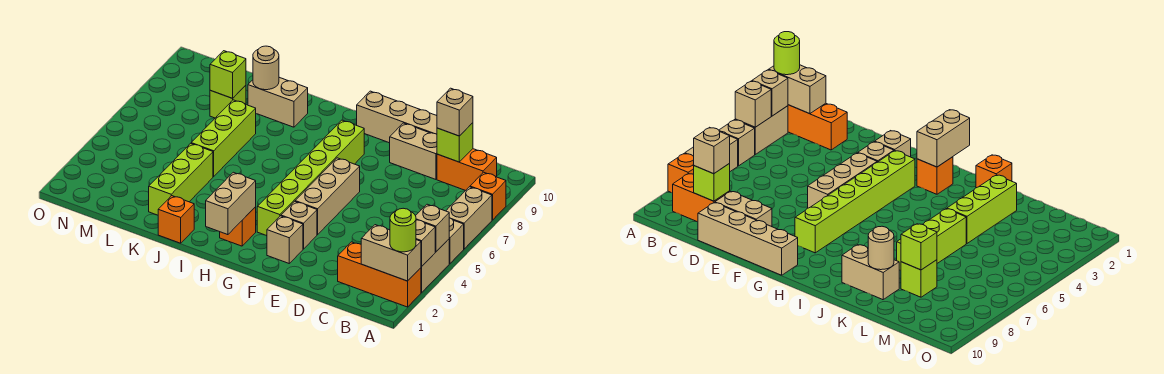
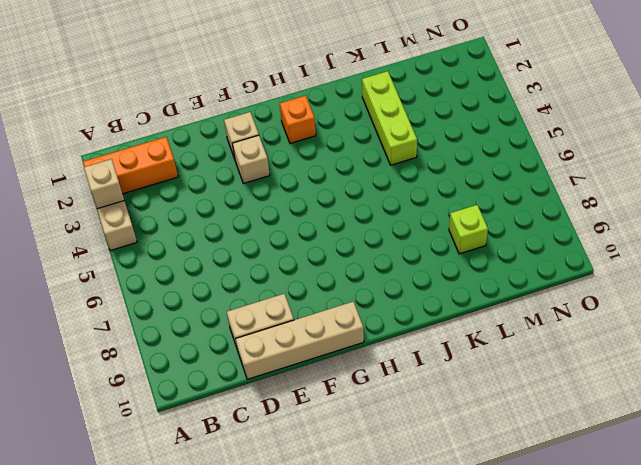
none -> tan 1x1 brick [449,218,464,263]
none -> tan 1x2 brick [446,187,492,249]
none -> orange 1x1 brick [470,172,506,220]

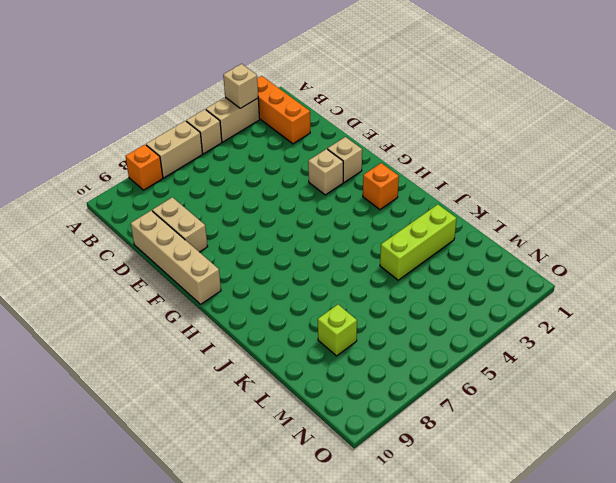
none -> orange 1x2 brick [437,149,497,191]
none -> tan 1x3 brick [295,158,360,235]
none -> lime 1x6 brick [257,120,364,236]

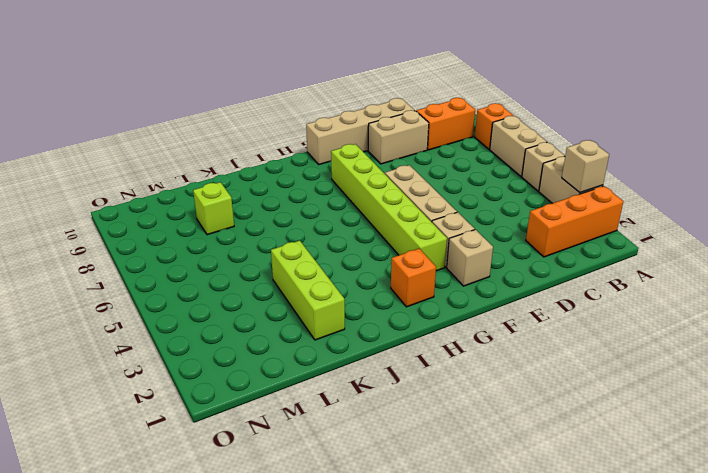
none -> orange 1x1 brick [158,196,194,243]
none -> tan 1x2 brick [248,77,308,127]
none -> lime 1x3 brick [191,100,256,177]

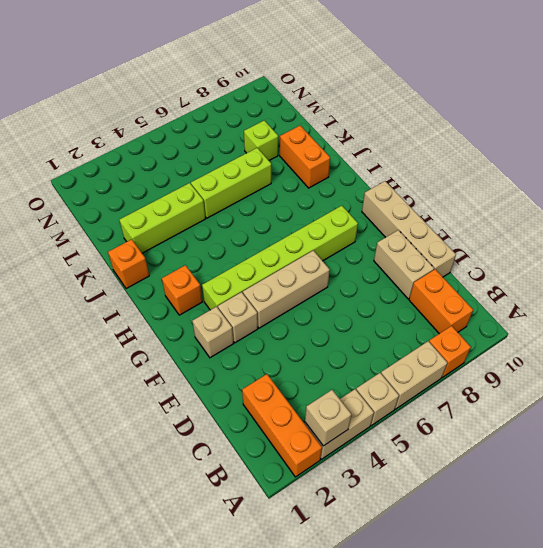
orange 1x2 brick [280,126,330,188] -> tan 1x2 brick [248,77,308,127]
none -> tan 1x2 brick [361,225,421,281]
none -> tan 1x1 brick [416,204,449,252]
none -> lime 1x1 brick [437,123,473,162]

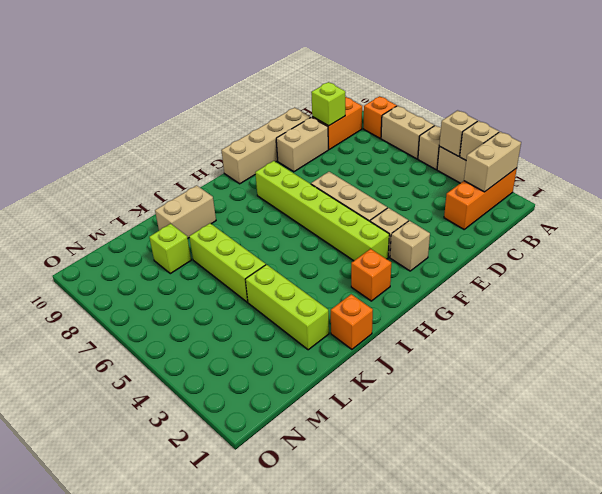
none -> tan 1x2 brick [206,172,256,235]
none -> tan 1x1 round brick [253,46,279,90]
none -> lime 1x1 brick [210,51,246,98]

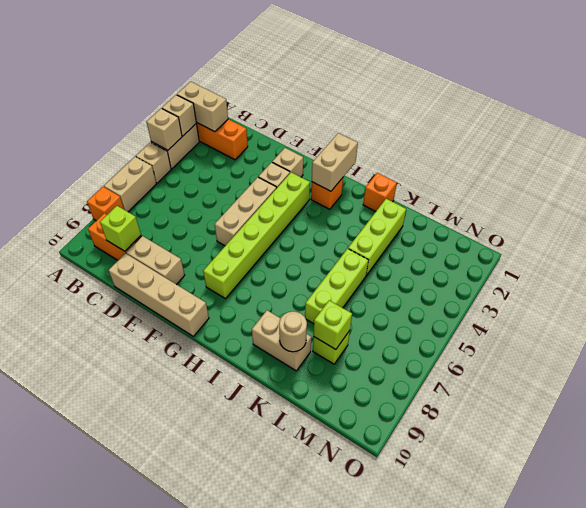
none -> lime 1x1 round brick [390,208,416,252]
none -> tan 1x1 brick [437,88,473,136]

